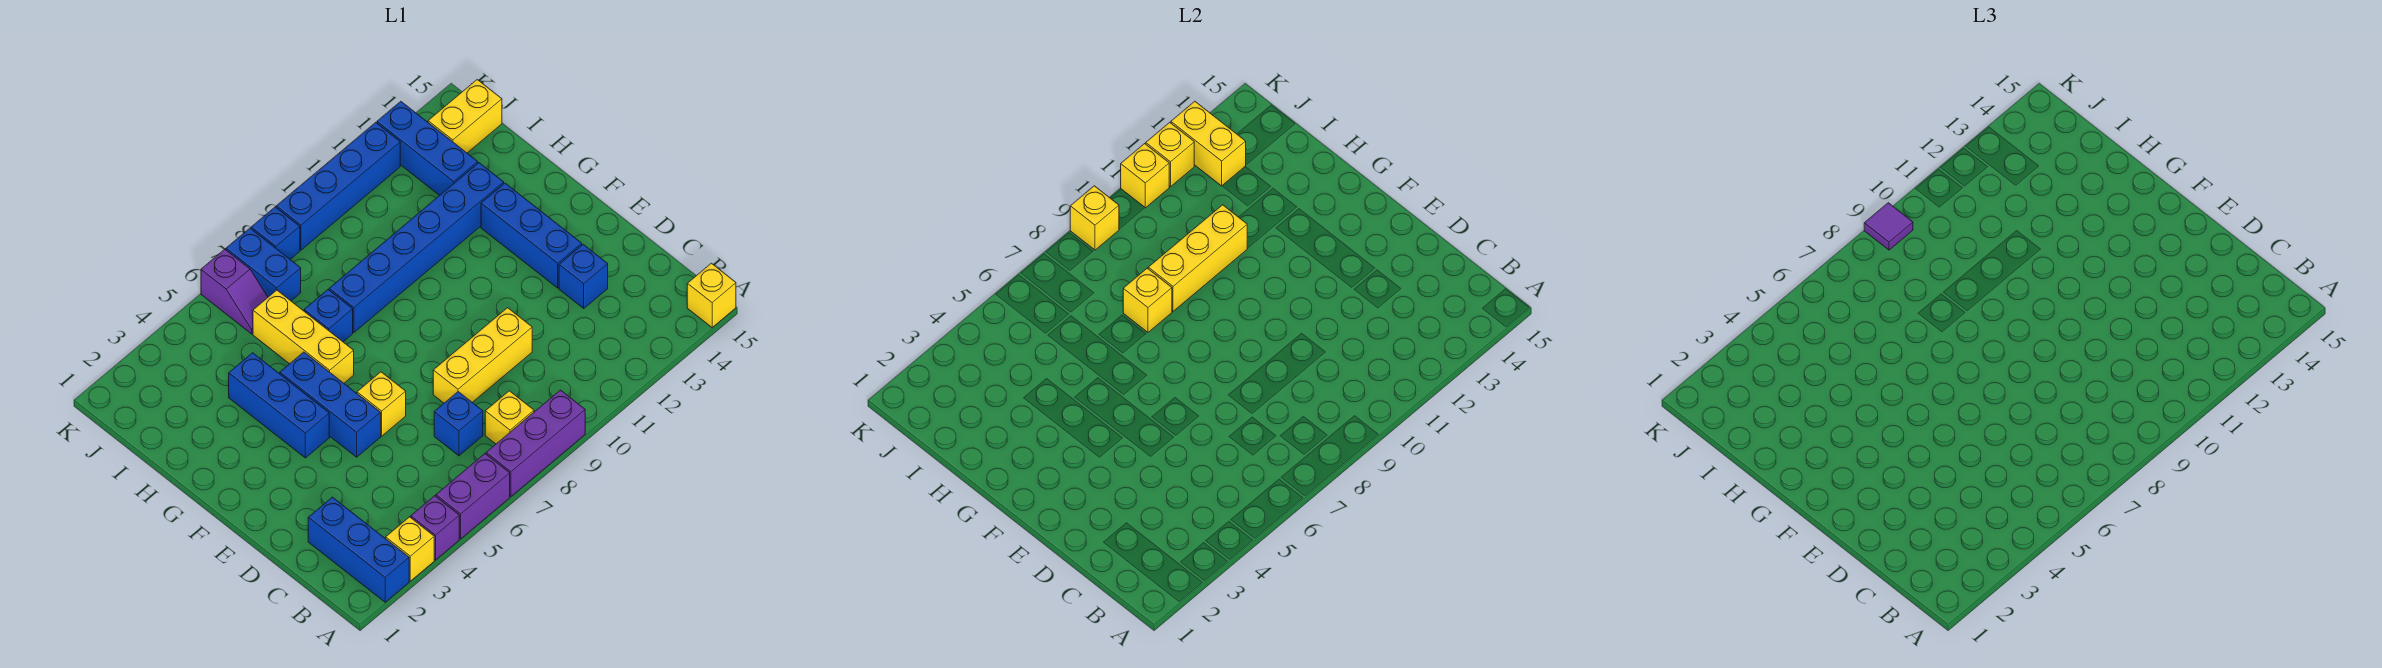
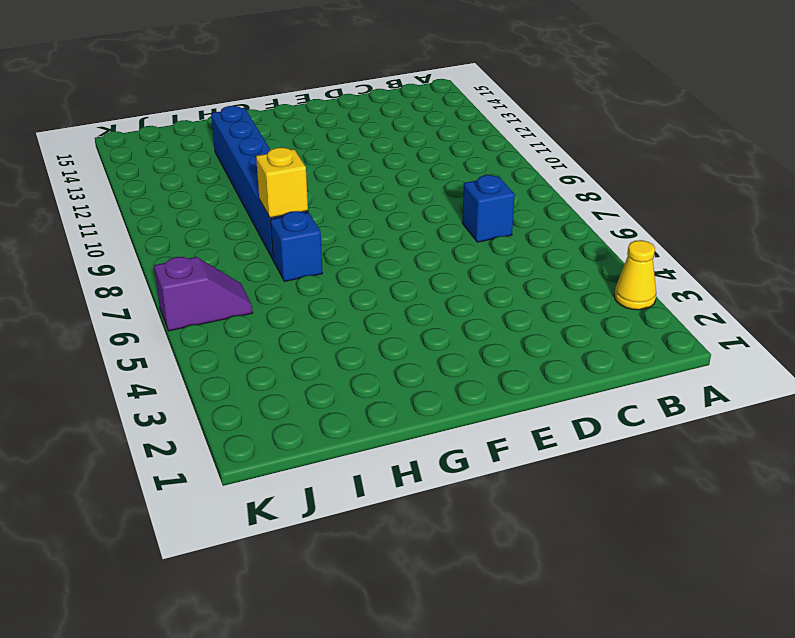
yellow 1x1 cone [614,240,656,310] -> yellow 1x1 brick [386,517,434,581]
none -> blue 1x3 brick [308,497,409,602]
none -> purple 1x1 brick [411,496,459,560]
none -> purple 1x2 brick [436,454,510,539]
none -> purple 1x3 brick [486,390,585,496]

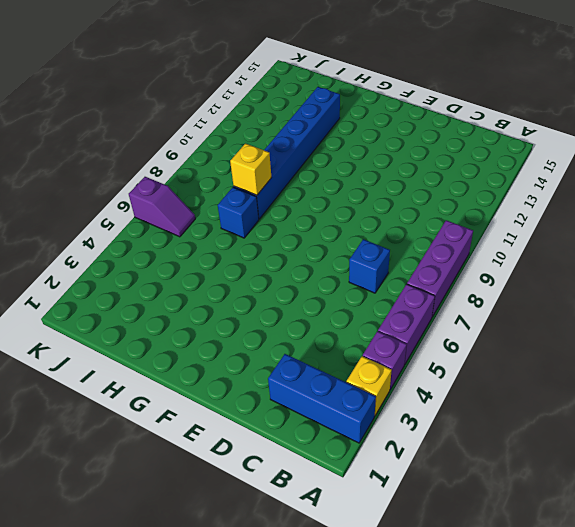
none -> yellow 1x1 brick [687,263,736,327]
none -> yellow 1x1 brick [485,391,534,444]
none -> yellow 1x3 brick [433,308,532,403]
none -> blue 1x1 brick [559,245,608,308]

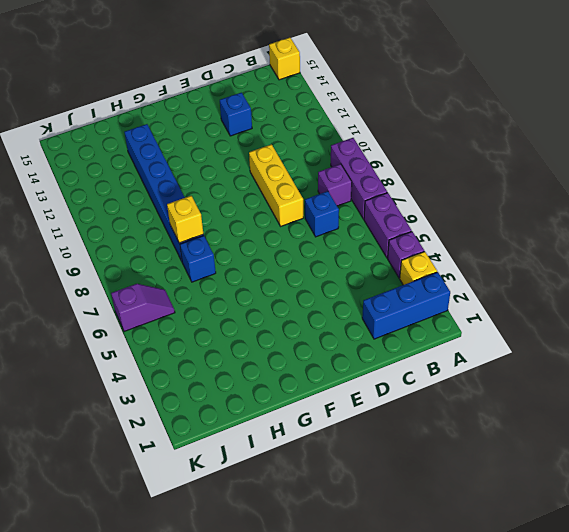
purple 1x1 brick [318,164,352,206] -> yellow 1x1 brick [485,391,534,444]
none -> blue 1x3 brick [280,352,381,457]
none -> yellow 1x1 brick [357,372,406,436]
none -> blue 1x3 brick [481,183,582,288]
none -> blue 1x3 brick [229,353,329,458]

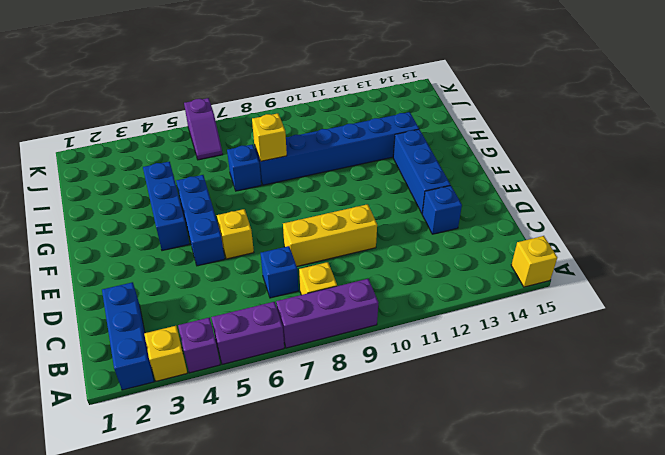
none -> yellow 1x3 brick [253,290,354,383]
none -> blue 1x3 brick [377,101,478,195]
none -> blue 1x2 brick [226,228,301,301]
none -> yellow 1x2 brick [428,80,502,153]

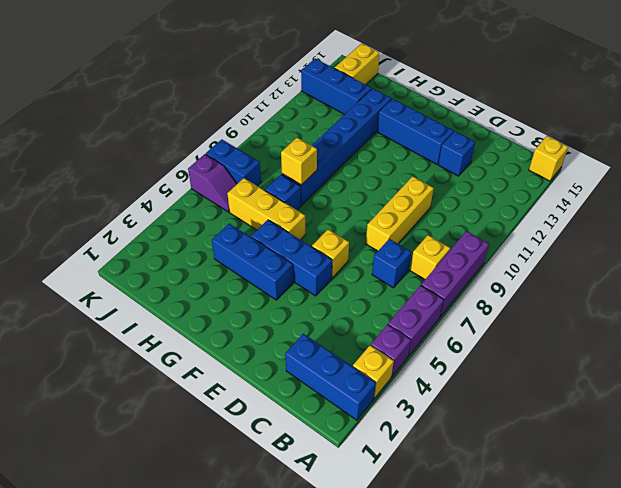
none -> blue 1x1 brick [251,207,300,259]
none -> blue 1x4 brick [276,122,400,250]
none -> yellow 1x3 brick [1148,205,1247,311]
none -> yellow 1x2 brick [1171,101,1246,186]

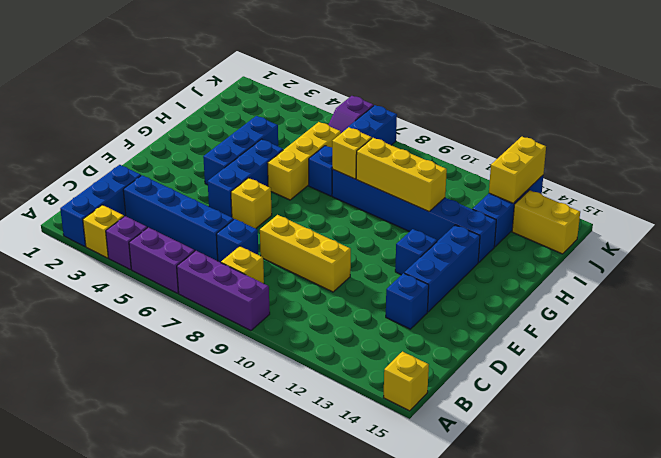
blue 1x4 brick [123,175,234,261] -> blue 1x4 brick moved to [276,122,400,250]
blue 1x1 brick [395,229,437,275] -> blue 1x1 brick moved to [251,207,300,259]
none -> yellow 1x1 brick [1070,186,1119,250]
none -> yellow 1x1 brick [1121,144,1169,208]
none -> yellow 1x1 brick [1146,122,1194,187]
none -> purple 1x1 tile [1864,203,1913,250]

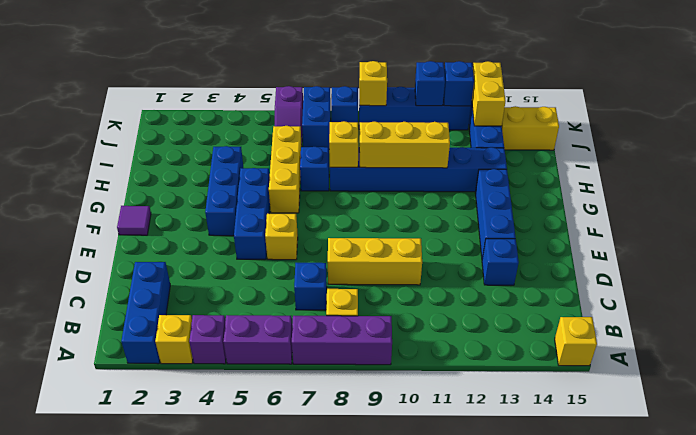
purple 1x1 tile [117,206,151,235] -> purple 1x1 tile moved to [1864,203,1913,250]
blue 1x1 brick [415,61,445,106] -> yellow 1x1 brick [1121,144,1169,208]
blue 1x1 brick [444,61,474,106] -> yellow 1x1 brick [1146,122,1194,187]

